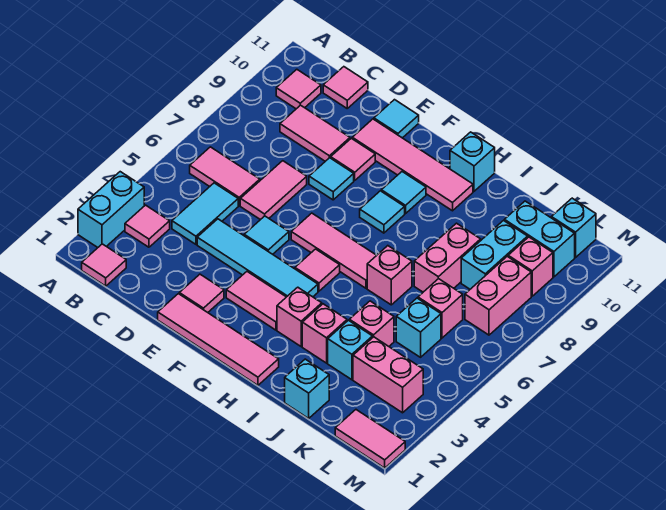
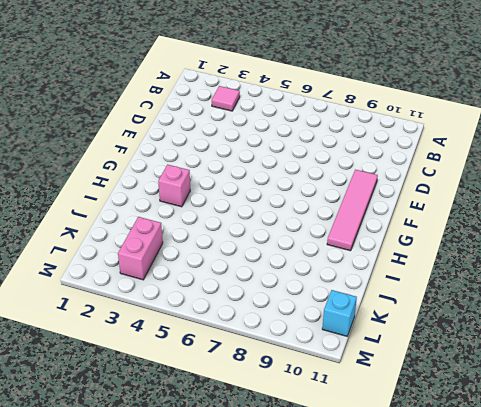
none -> cyan 1x2 brick [78,172,144,247]
none -> pink 1x1 tile [82,244,126,286]
none -> pink 1x2 tile [190,147,260,206]
none -> pink 1x1 tile [276,69,321,109]

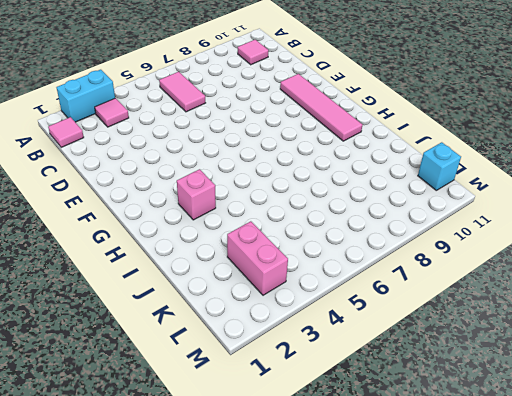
none -> cyan 1x2 tile [172,183,238,244]
none -> pink 1x2 tile [280,105,350,161]
none -> pink 1x1 tile [323,67,368,108]
none -> cyan 1x4 tile [197,219,318,297]

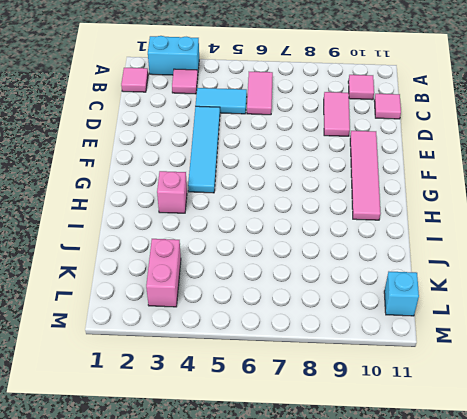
none -> pink 1x2 tile [240,161,307,220]
none -> pink 1x4 tile [158,294,279,385]
none -> pink 1x1 tile [179,274,224,312]
none -> cyan 1x1 tile [244,216,289,254]

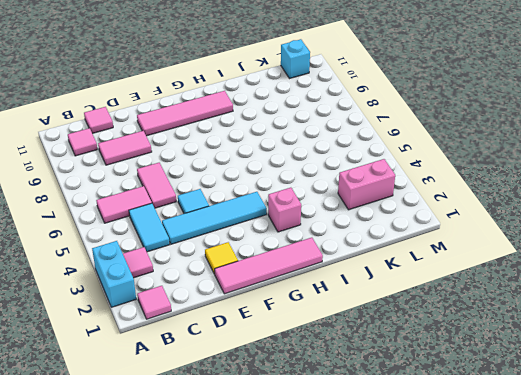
yellow 1x1 tile [205,242,238,274] -> pink 1x1 tile [179,274,224,312]
none -> cyan 1x1 tile [309,158,354,200]
none -> pink 1x1 tile [331,138,375,180]
none -> cyan 1x1 tile [374,100,419,138]
none -> pink 1x2 tile [226,272,286,330]

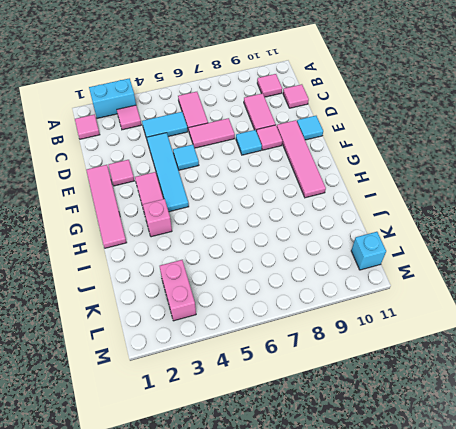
none -> pink 1x3 tile [291,213,377,288]
none -> pink 1x1 tile [295,249,340,291]
none -> cyan 1x1 tile [360,191,405,233]
none -> cyan 1x1 tile [381,172,426,214]

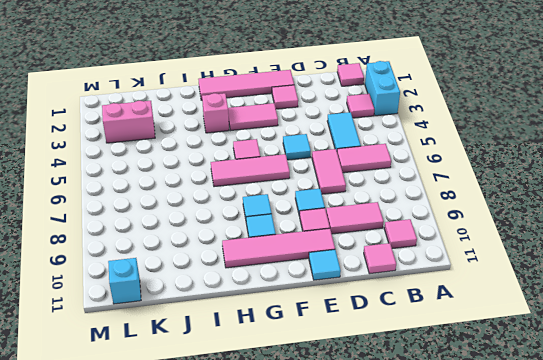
none -> cyan 1x4 tile [197,219,318,297]
none -> cyan 1x1 brick [450,132,495,191]
none -> pink 1x1 brick [302,304,347,363]
none -> pink 1x1 brick [367,246,412,305]

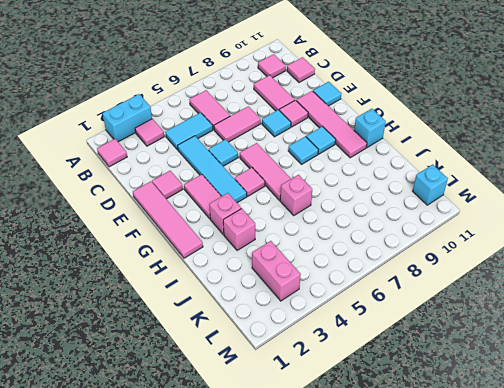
none -> cyan 1x1 brick [285,359,329,418]
none -> cyan 1x1 brick [328,320,373,380]
none -> pink 1x1 brick [349,301,394,346]
none -> pink 1x2 brick [414,223,481,292]

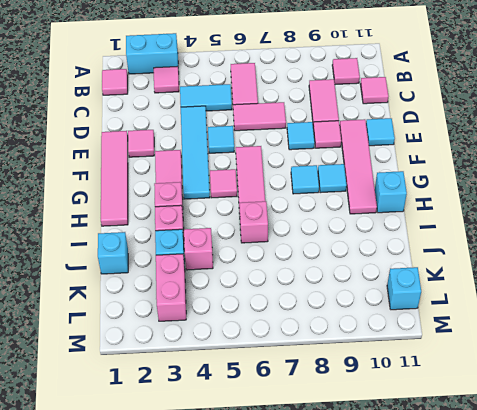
none -> pink 1x2 brick [414,223,481,292]
none -> cyan 1x1 brick [396,298,441,357]
none -> pink 1x1 brick [418,279,463,338]
none -> cyan 1x2 brick [461,221,528,289]

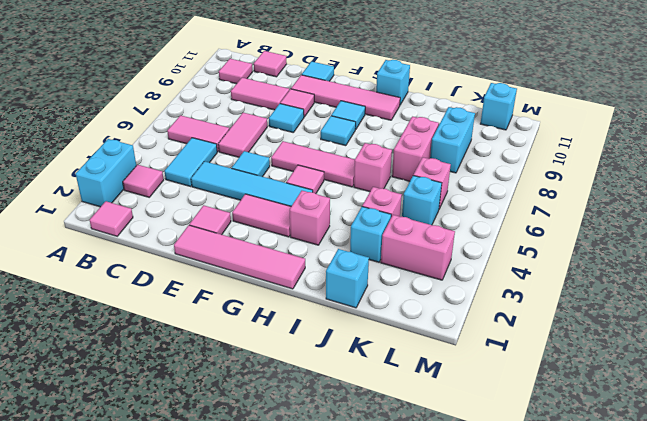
none -> pink 1x1 brick [302,304,347,363]
none -> cyan 1x2 brick [504,201,575,277]
none -> pink 1x2 tile [335,410,405,468]
none -> pink 1x2 brick [465,256,531,335]

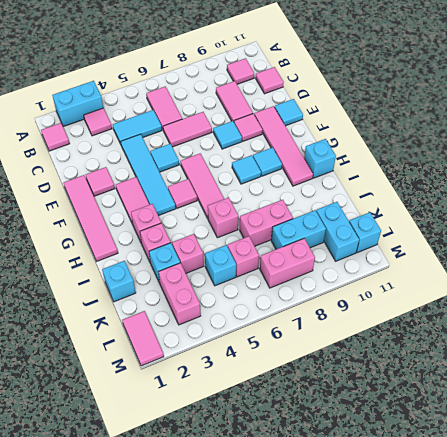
none -> pink 1x1 brick [508,237,553,296]

